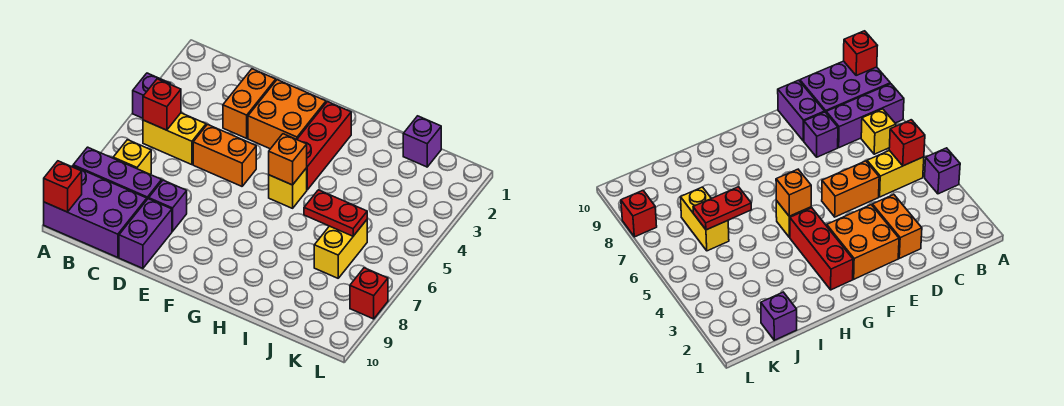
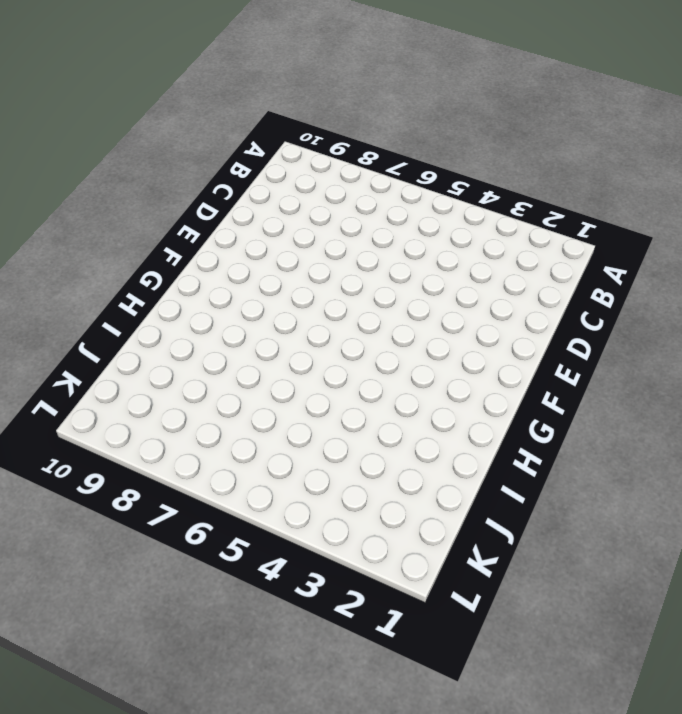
none -> purple 1x1 brick [133,73,171,118]
none -> purple 1x3 brick [73,147,162,199]
none -> purple 2x3 brick [44,166,147,258]

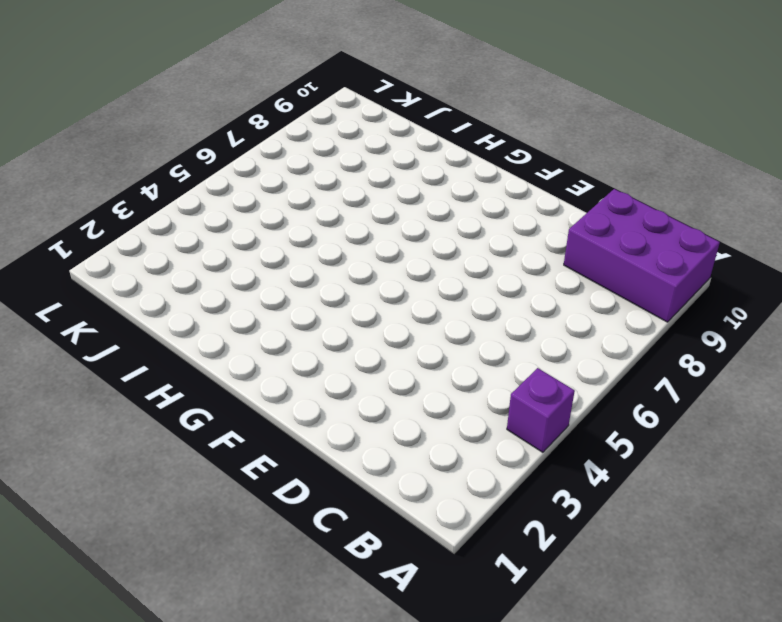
none -> purple 1x3 brick [73,147,162,199]
none -> yellow 1x2 brick [143,113,206,165]
none -> yellow 1x1 brick [113,140,151,174]

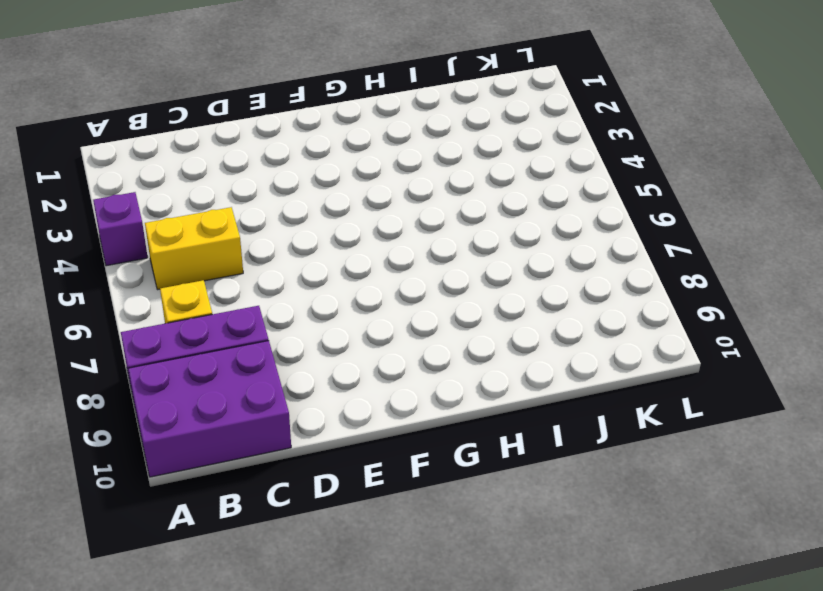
none -> orange 1x2 brick [223,69,276,138]
none -> orange 1x2 brick [193,125,256,186]
none -> purple 1x1 brick [149,180,187,231]

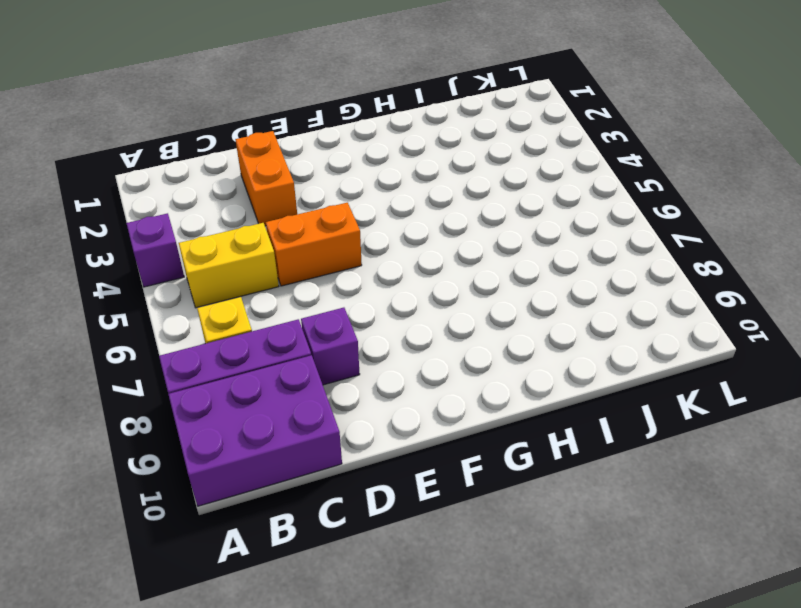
none -> purple 1x2 brick [119,199,172,268]
none -> orange 2x2 brick [248,80,326,149]
none -> red 1x3 brick [297,102,351,190]

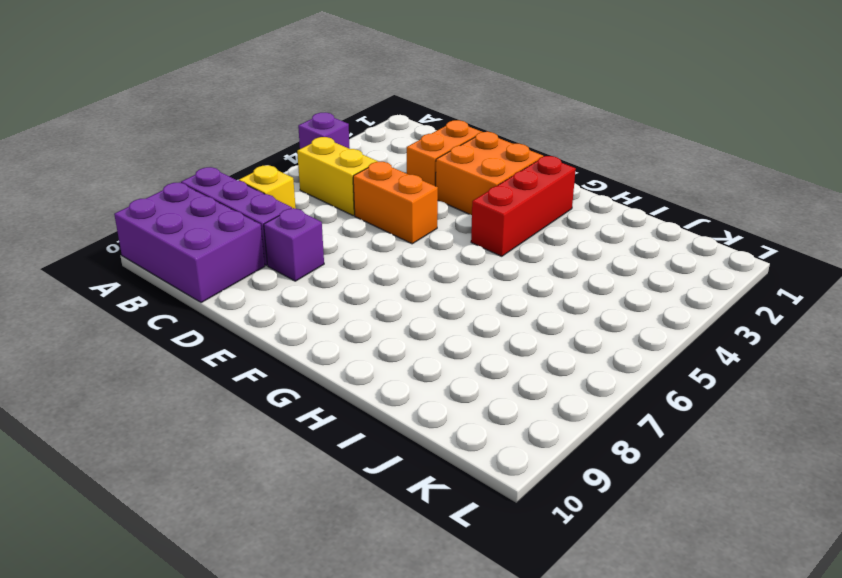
none -> purple 1x2 brick [119,199,172,268]
none -> yellow 1x1 brick [269,168,307,208]
none -> purple 1x1 brick [403,116,441,167]

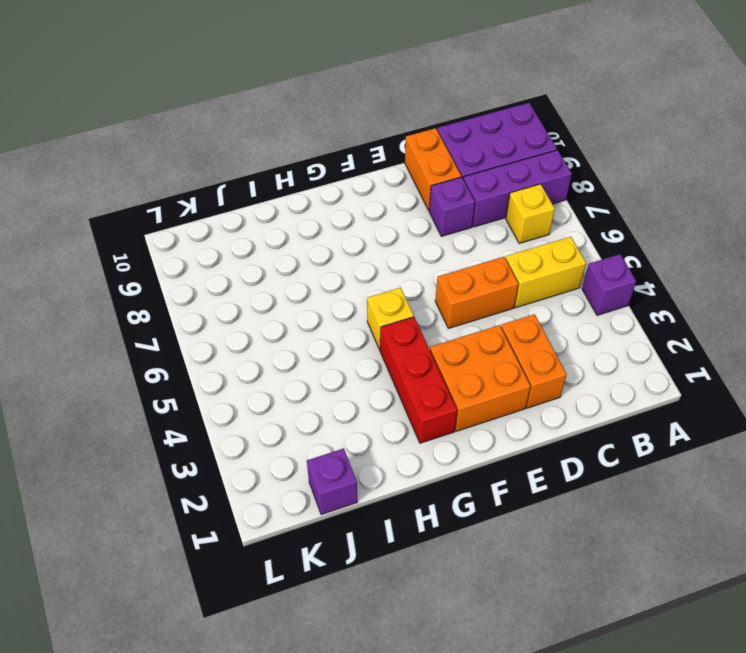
orange 1x2 brick [405,128,461,210] -> purple 1x2 brick [119,199,172,268]
none -> yellow 1x2 brick [314,220,367,278]
none -> red 1x1 brick [350,268,388,319]
none -> red 1x1 brick [44,161,82,212]

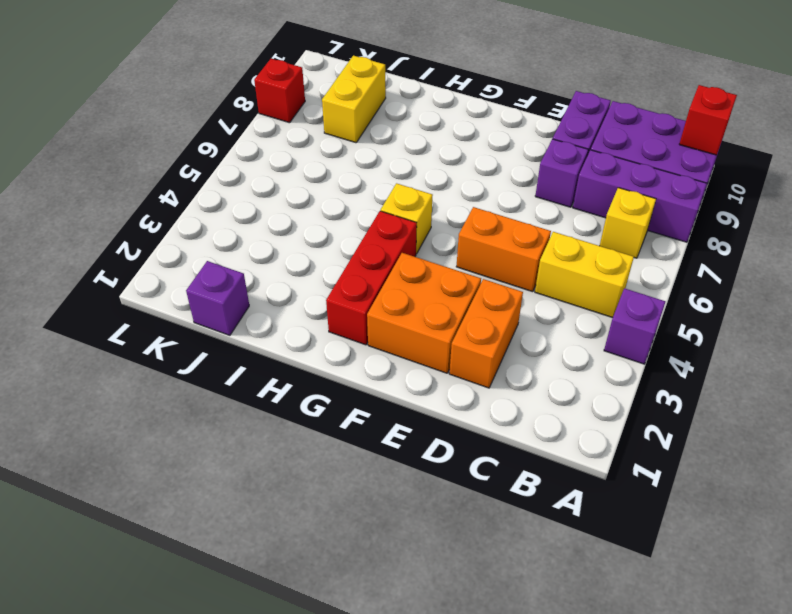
yellow 1x2 brick [322,56,386,143] -> yellow 1x2 brick moved to [314,220,367,278]
none -> red 1x1 brick [143,79,181,130]
none -> orange 1x1 brick [269,134,307,185]
none -> red 1x2 plate [304,190,367,236]

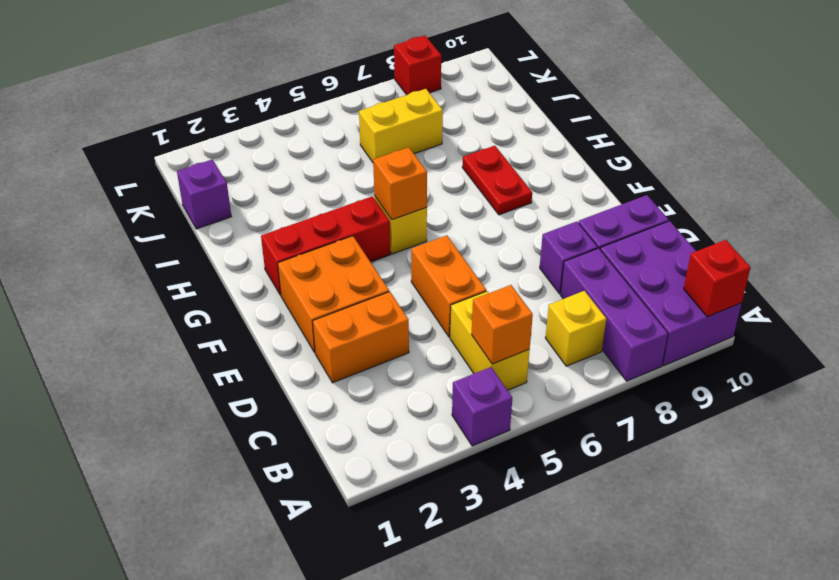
orange 1x1 brick [472,285,533,364] -> red 1x1 brick [143,79,181,130]
red 1x2 plate [462,146,532,215] -> red 1x2 plate moved to [304,190,367,236]

